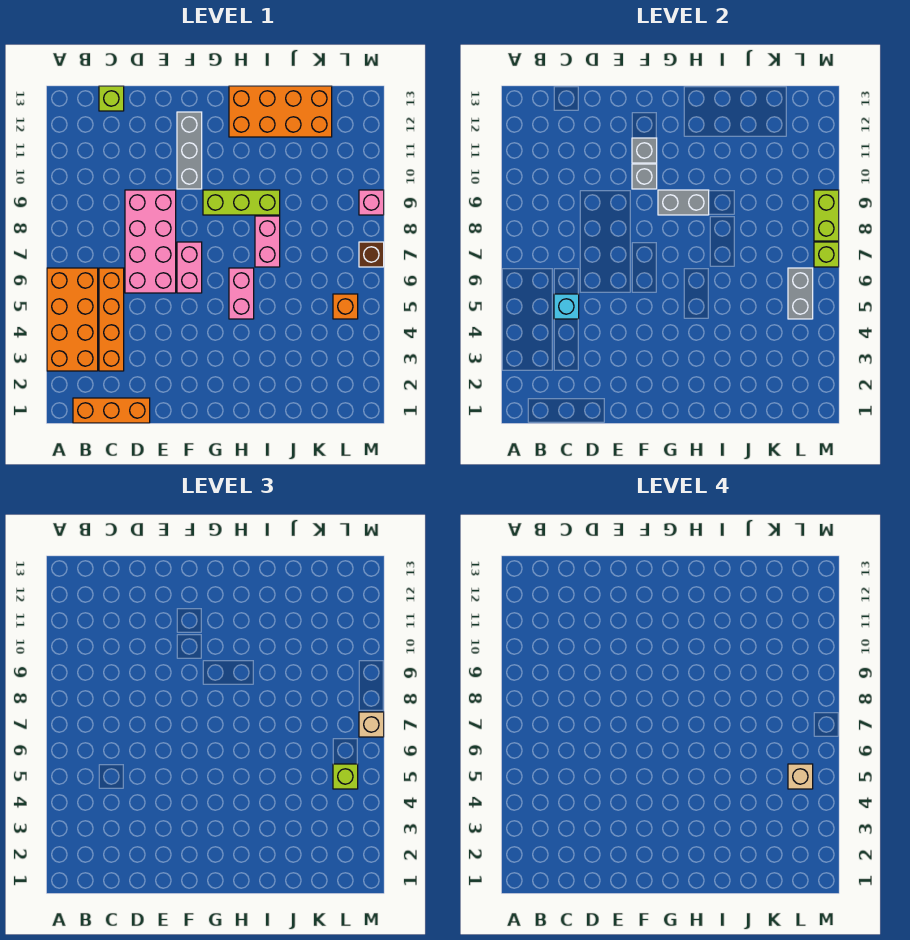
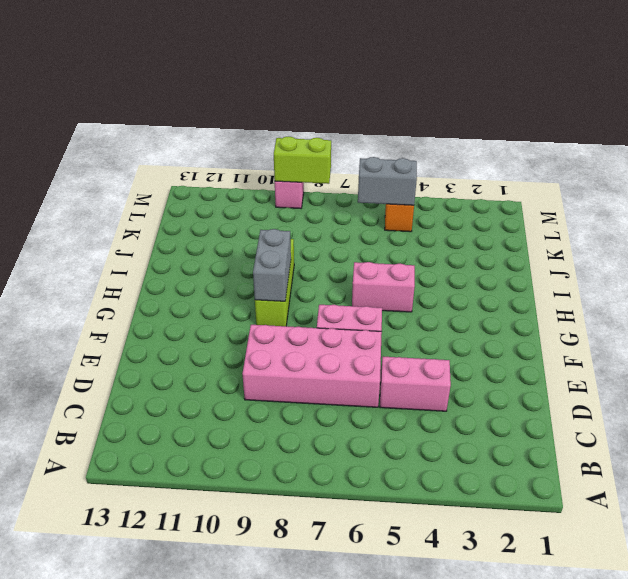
pink 1x2 brick [380,357,451,411] -> pink 1x2 brick moved to [255,216,280,267]
none -> orange 2x4 brick [47,268,98,371]
none -> orange 1x3 brick [73,398,150,423]
none -> orange 1x4 brick [99,268,124,371]

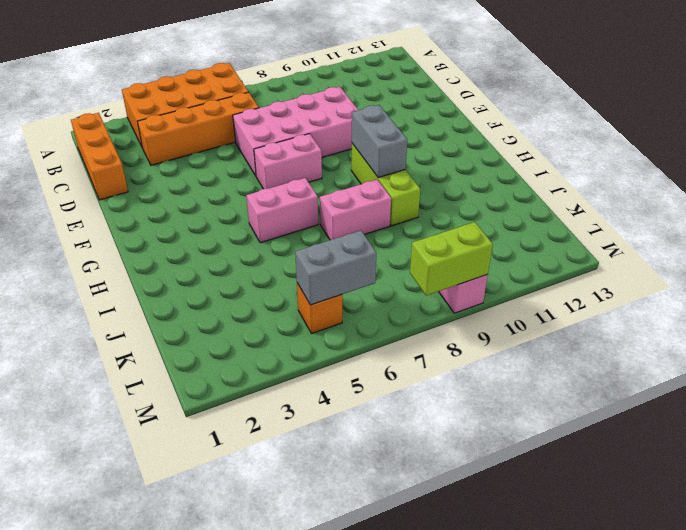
none -> lime 1x1 brick [99,86,124,111]
none -> grey 1x3 brick [177,112,202,189]
none -> orange 2x4 brick [229,86,332,137]

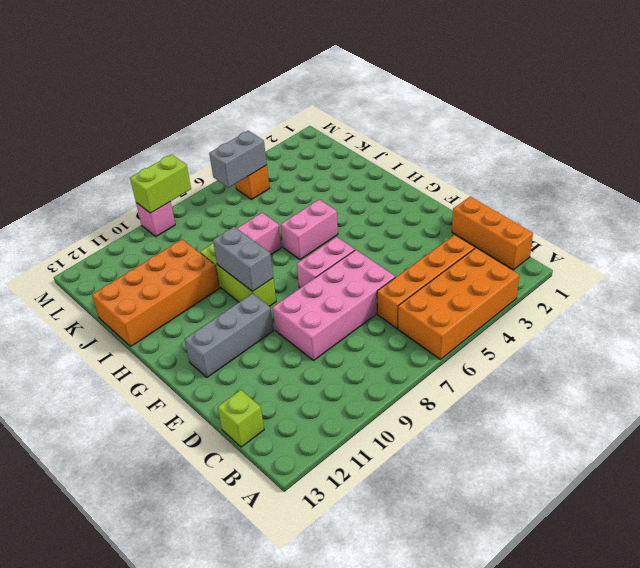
orange 2x4 brick [92,239,219,346] -> orange 2x4 brick turned to [229,86,332,137]
none -> brown 1x1 brick [359,242,384,267]
none -> cyan 1x1 brick [554,294,579,319]
none -> grey 1x1 brick [632,164,657,189]

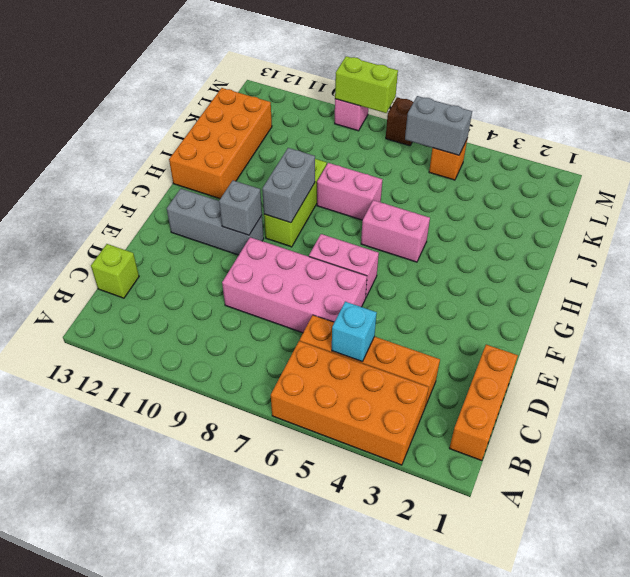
none -> grey 1x1 brick [632,138,657,163]
none -> lime 1x1 brick [814,242,839,267]
none -> lime 1x1 brick [333,764,358,789]

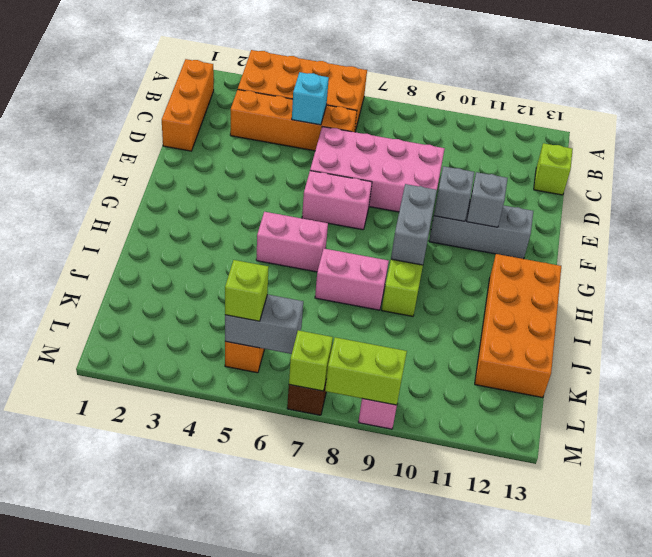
none -> tan 1x1 brick [359,712,384,737]
none -> tan 1x1 brick [788,764,813,789]

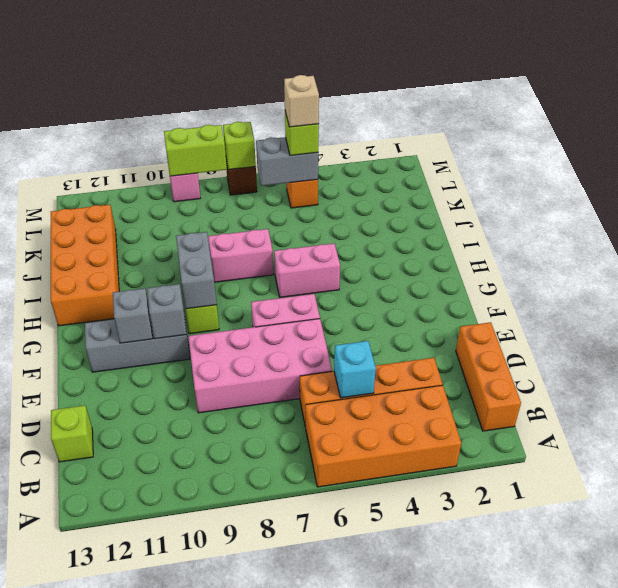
none -> tan 1x1 brick [359,712,384,737]

